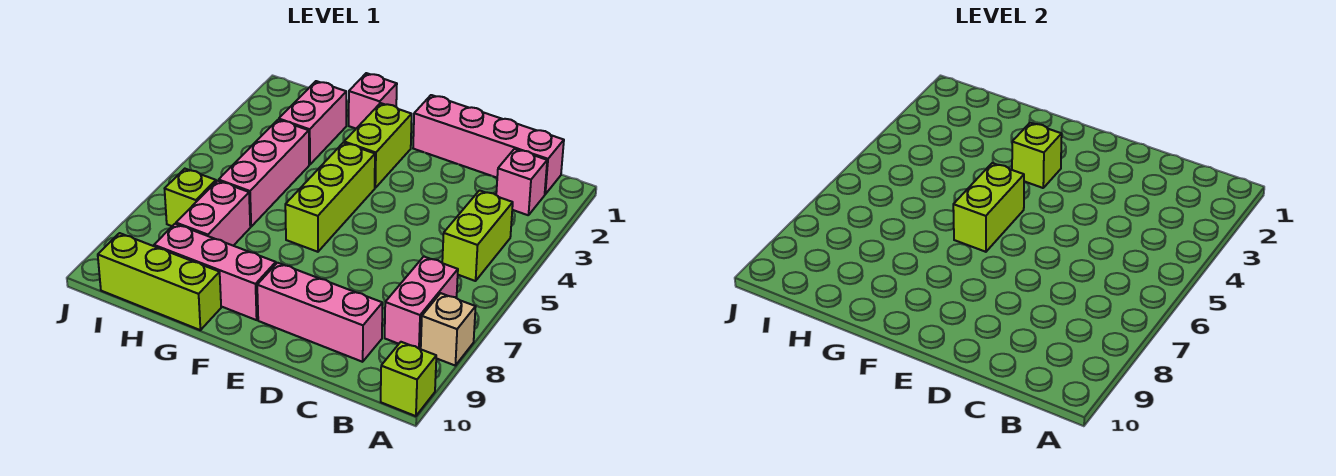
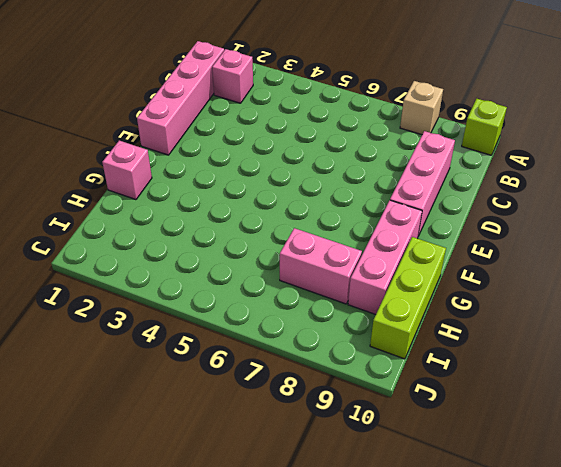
none -> lime 1x2 brick [442,190,513,281]
none -> pink 1x2 brick [385,257,458,349]
none -> lime 1x2 brick [344,103,412,188]

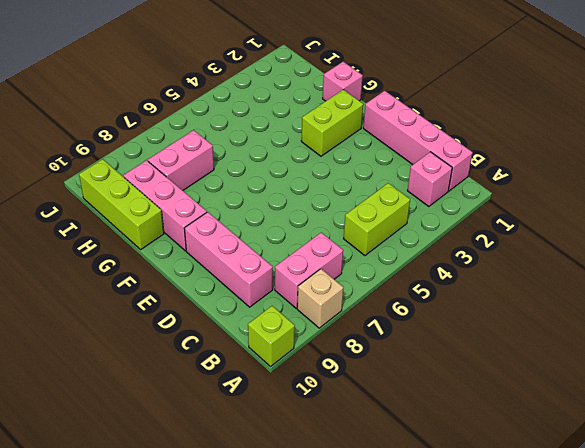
none -> lime 1x3 brick [285,143,375,252]
none -> pink 1x2 brick [279,81,346,165]
none -> pink 1x3 brick [219,120,309,227]

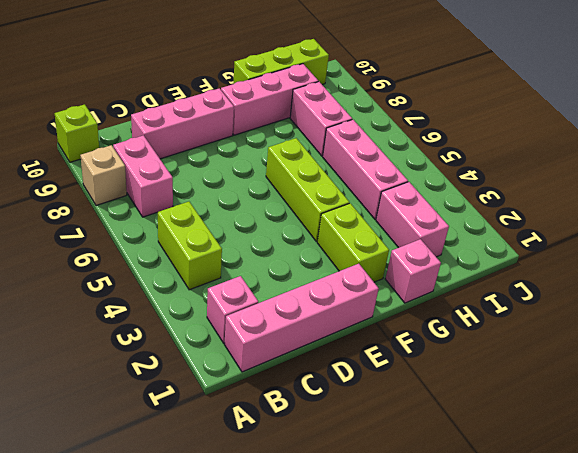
none -> lime 1x1 brick [165,169,216,226]
none -> lime 1x1 brick [1012,123,1062,188]
none -> lime 1x2 brick [953,163,1024,252]

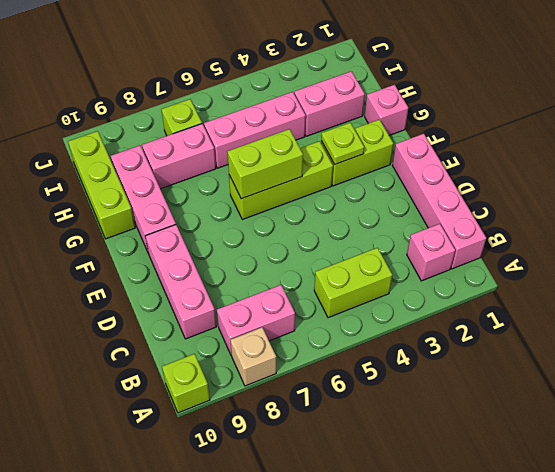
lime 1x1 plate [321,123,364,164] -> lime 1x1 brick [1012,123,1062,188]

